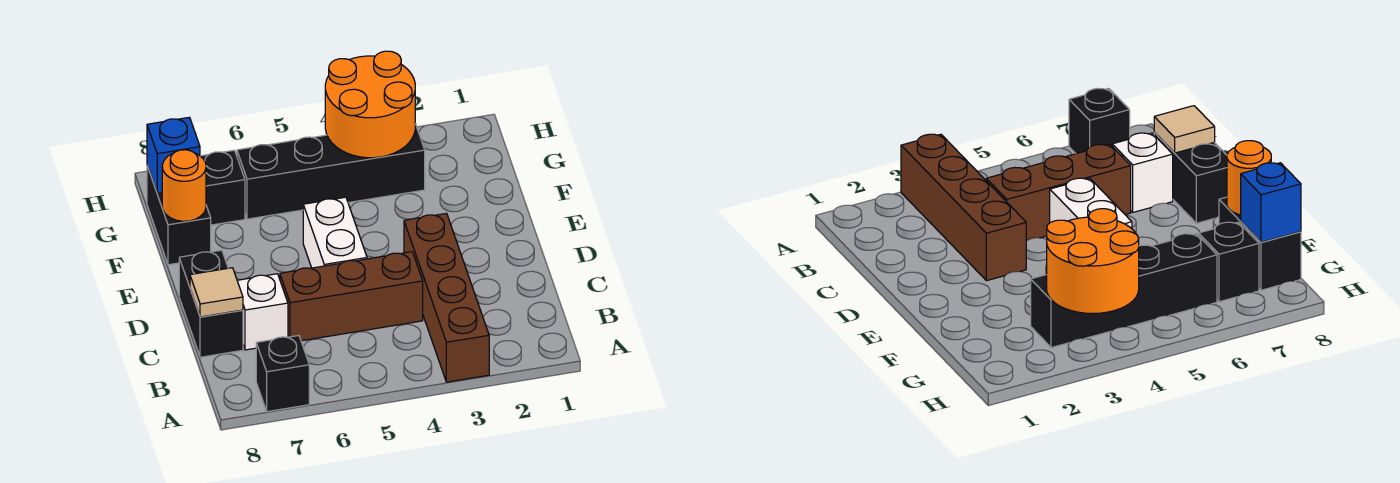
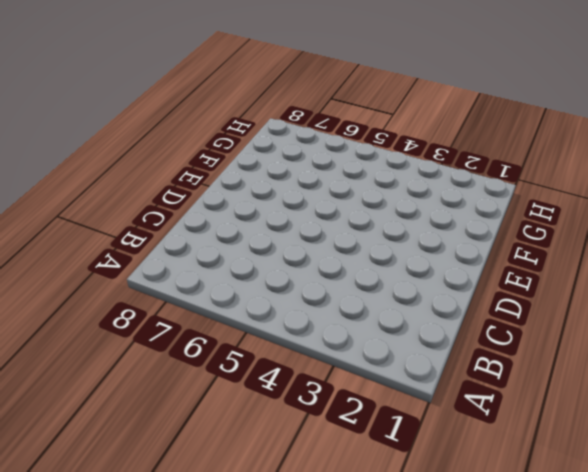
none -> brown 1x4 brick [404,213,489,382]
none -> black 1x1 brick [256,336,309,412]
none -> brown 1x3 brick [280,252,423,341]

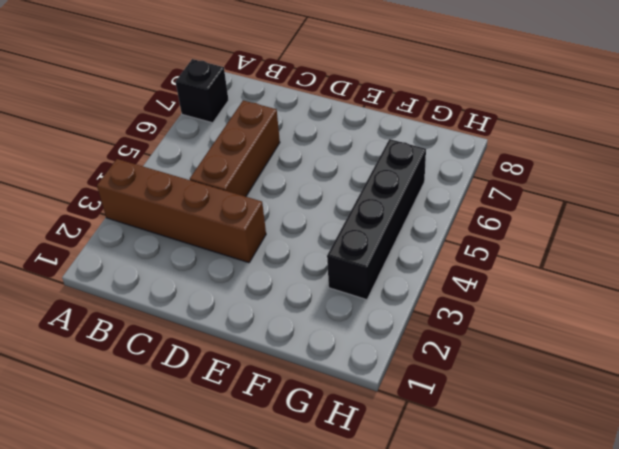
none -> white 1x1 brick [237,274,288,350]
none -> black 1x2 brick [179,250,243,357]
none -> white 1x2 brick [303,197,367,268]

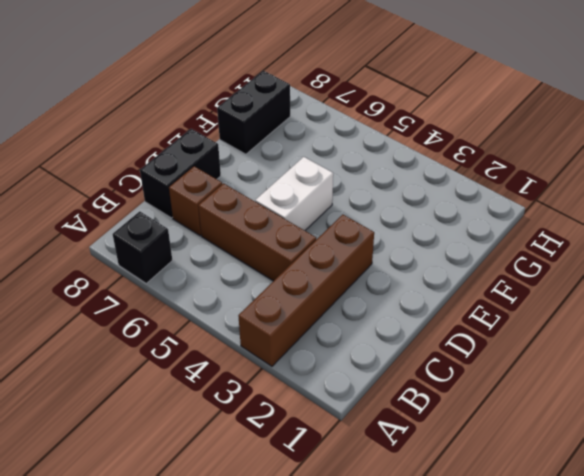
brown 1x1 brick [169,166,222,236] -> white 1x1 brick [237,274,288,350]
none -> black 1x4 brick [237,124,425,219]
none -> black 1x1 brick [201,150,245,225]
none -> tan 1x1 tile [190,268,243,317]

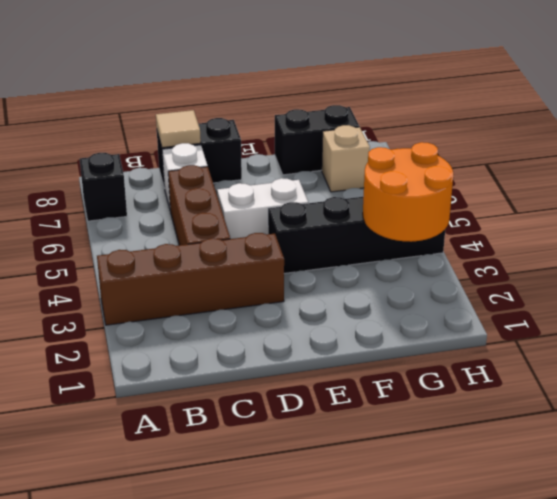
black 1x4 brick [268,197,445,273] -> black 1x4 brick turned to [237,124,425,219]
tan 1x1 brick [322,125,370,192] -> black 1x1 brick [201,150,245,225]
none -> orange 1x1 round brick [162,150,206,221]
none -> blue 1x1 brick [147,117,200,194]

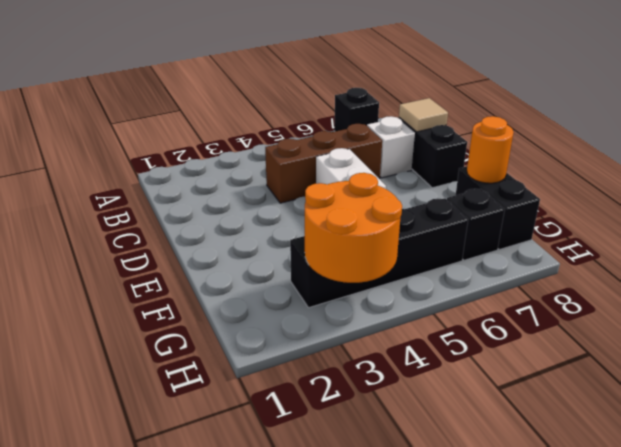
none -> brown 1x4 brick [404,213,489,382]
none -> blue 1x1 brick [147,117,200,194]

